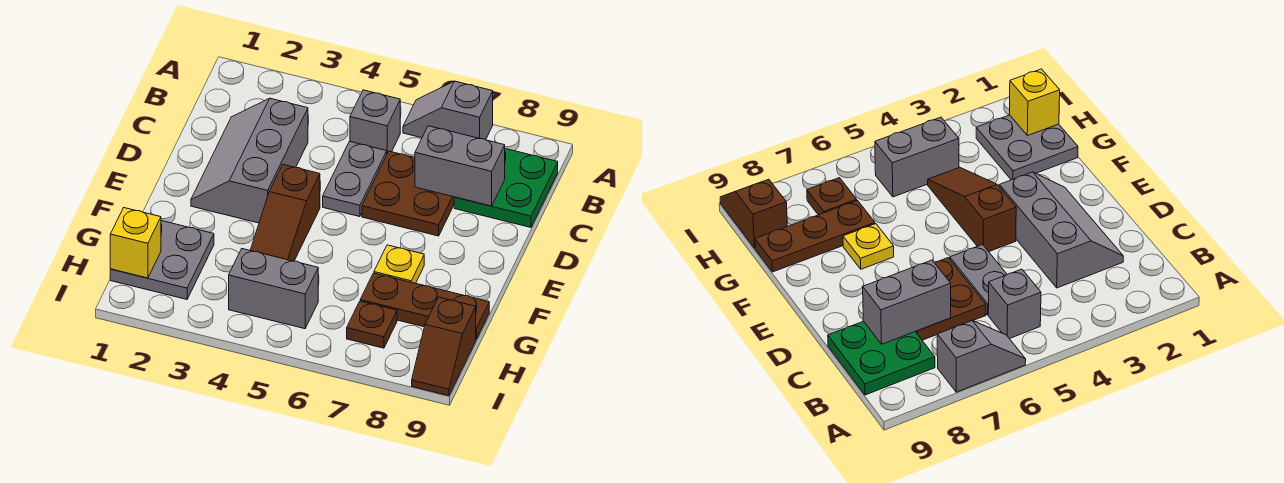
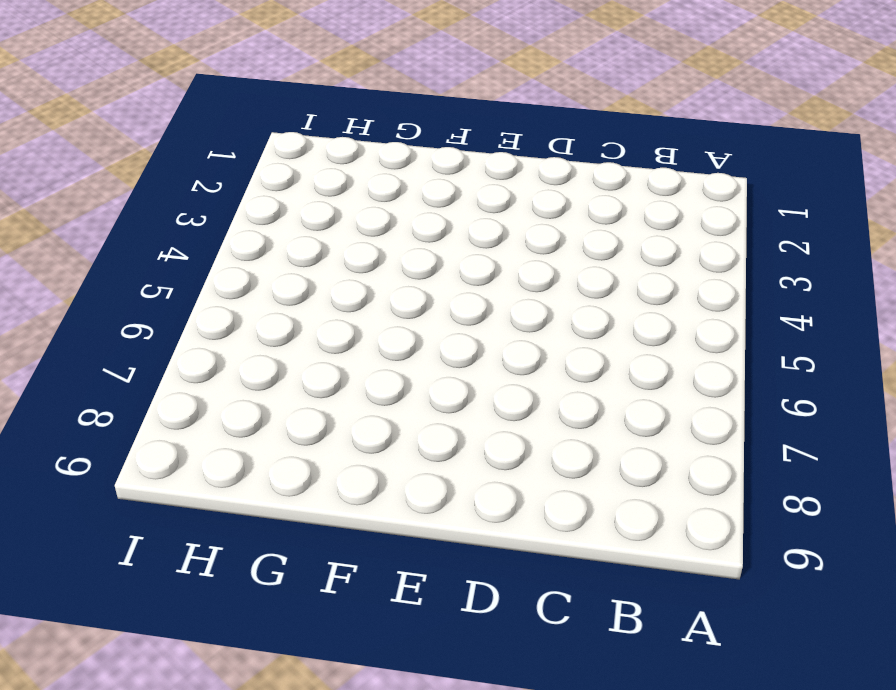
none -> grey 1x2 slope [403,81,493,140]
none -> grey 1x1 brick [350,90,400,153]
none -> green 2x2 plate [454,149,558,227]

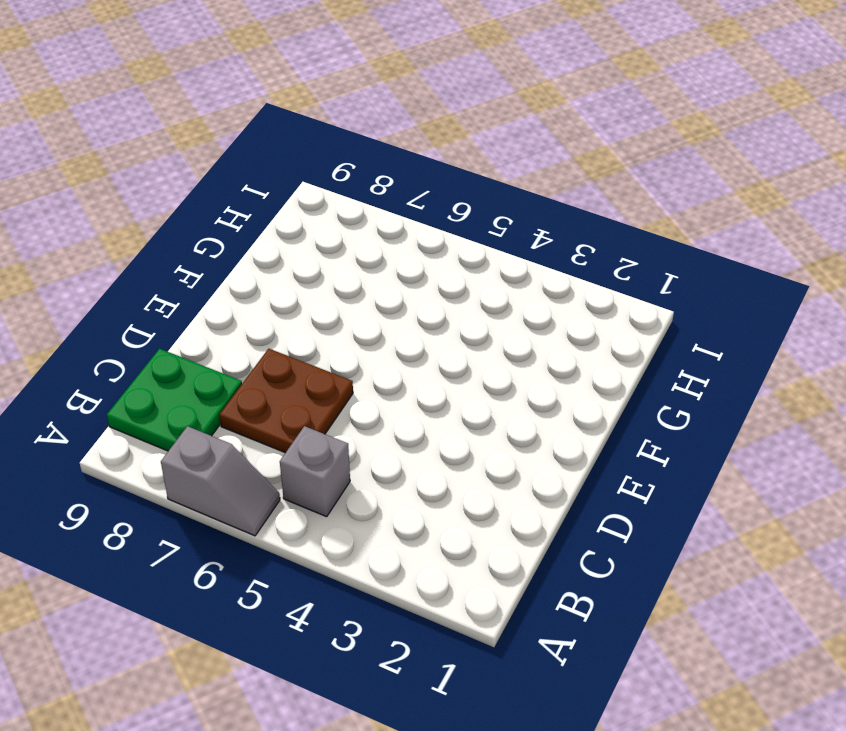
none -> grey 2x3 slope [191,98,308,223]
none -> grey 1x2 plate [323,142,387,217]
none -> brown 1x3 slope [250,165,320,261]

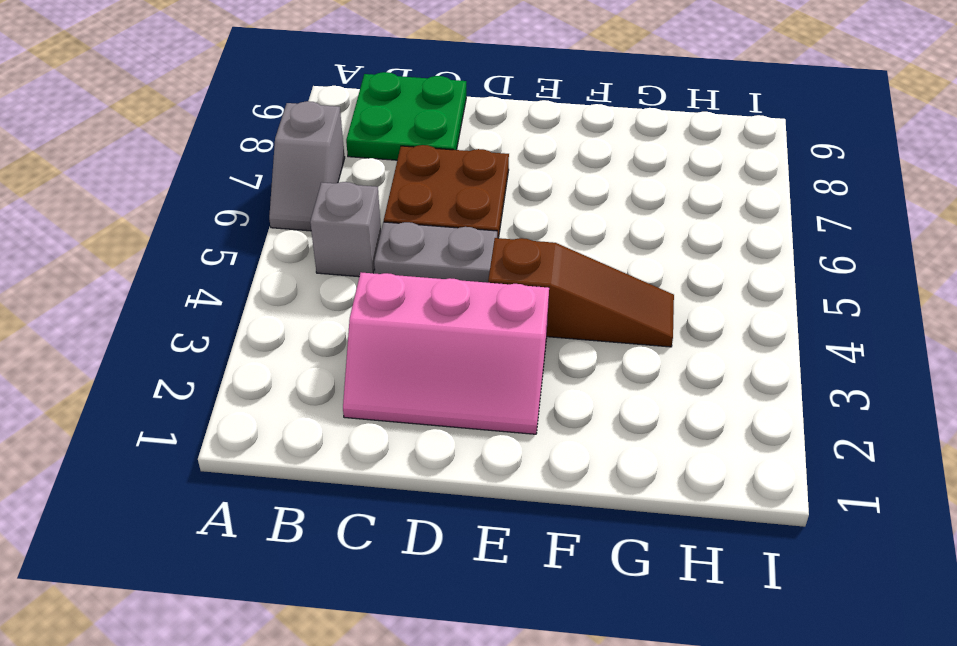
pink 2x3 slope [343,272,549,434] -> grey 2x3 slope [191,98,308,223]
none -> yellow 1x1 plate [374,245,424,283]
none -> grey 2x2 plate [110,221,214,299]
none -> brown 1x3 plate [360,273,489,339]

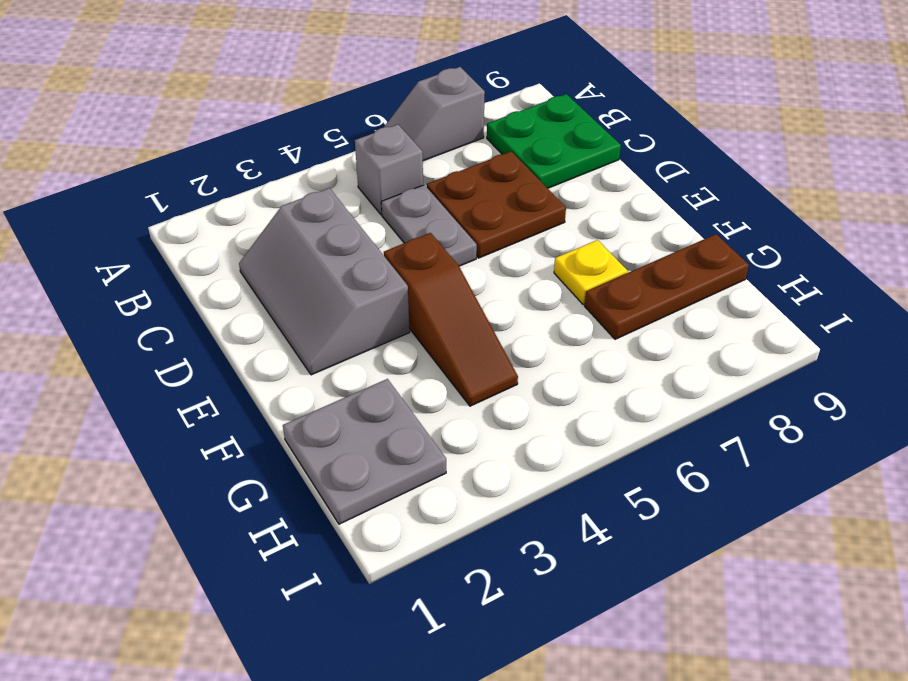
none -> grey 1x2 brick [229,249,318,329]
none -> brown 1x1 plate [347,301,397,348]
none -> brown 1x2 slope [412,297,476,396]

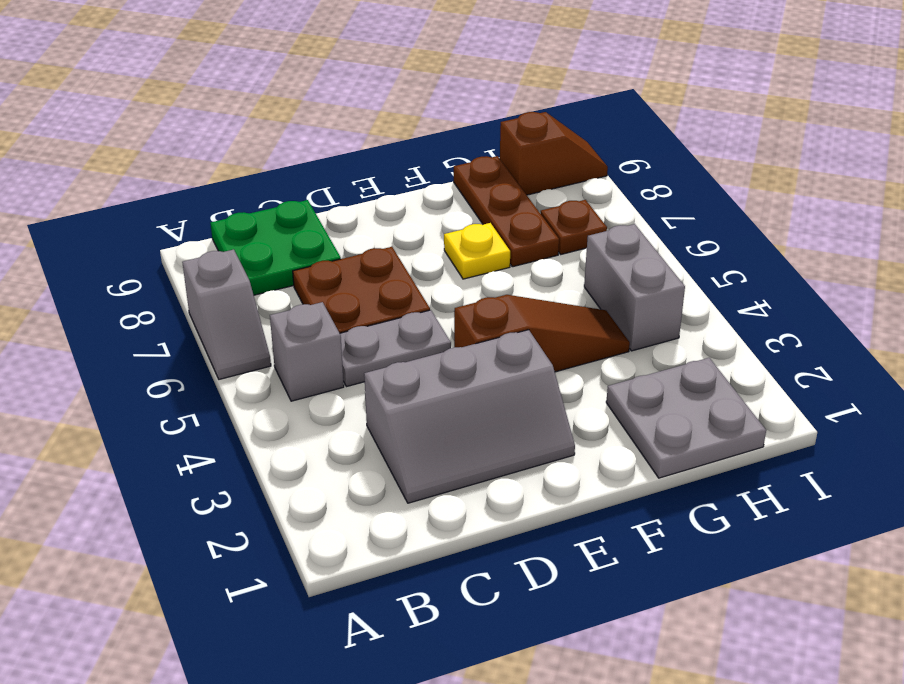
none -> grey 1x2 brick [415,126,505,206]
none -> yellow 1x1 brick [110,208,161,278]

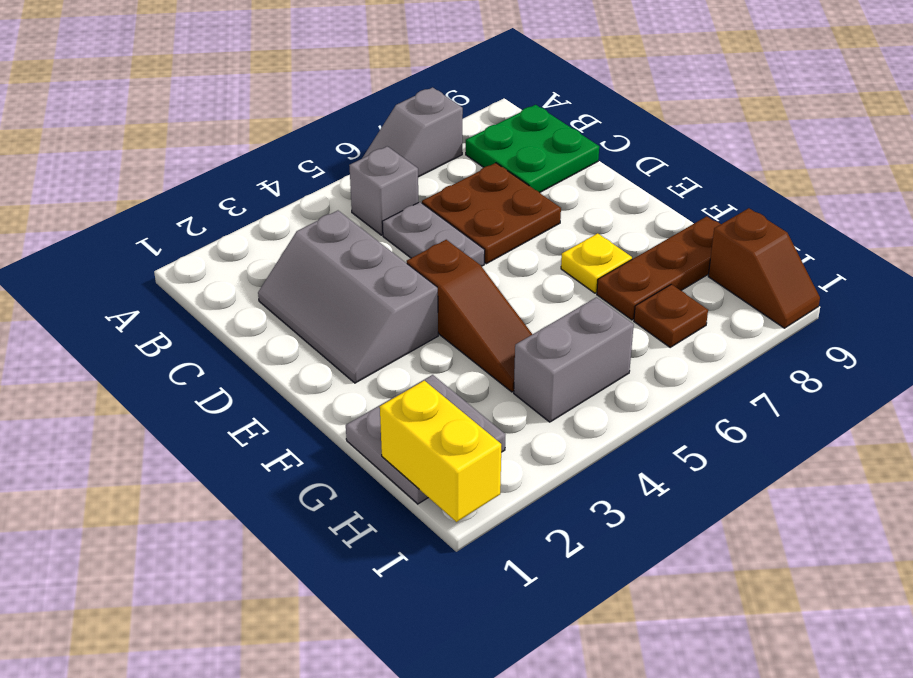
yellow 1x2 brick [380,381,501,522] -> yellow 1x1 brick [110,208,161,278]
none -> grey 1x2 brick [415,126,505,206]

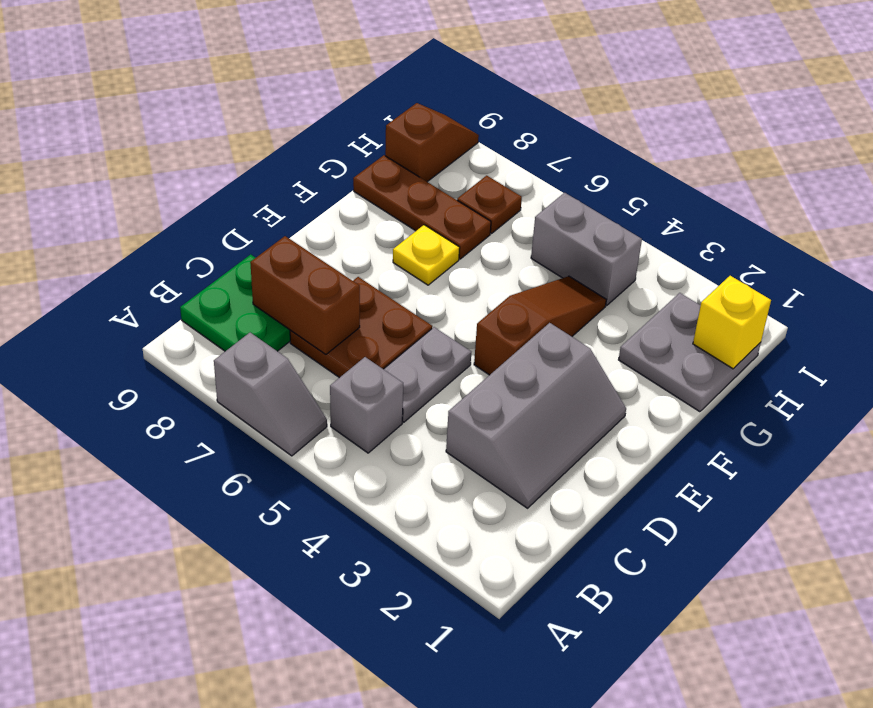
brown 1x2 brick [250,236,360,354] -> grey 1x2 brick [415,126,505,206]

